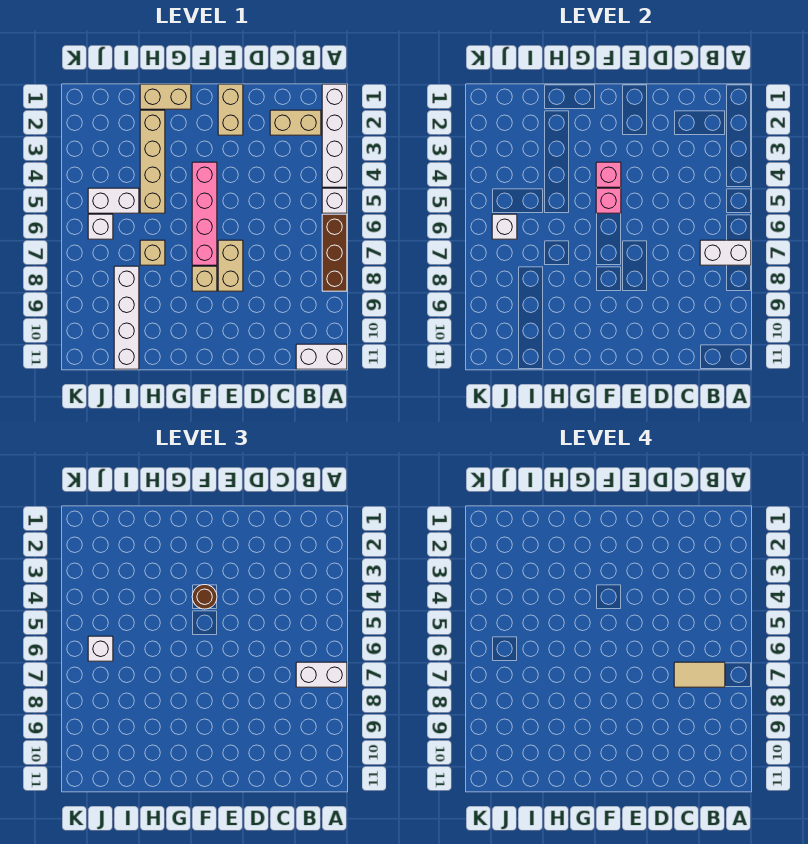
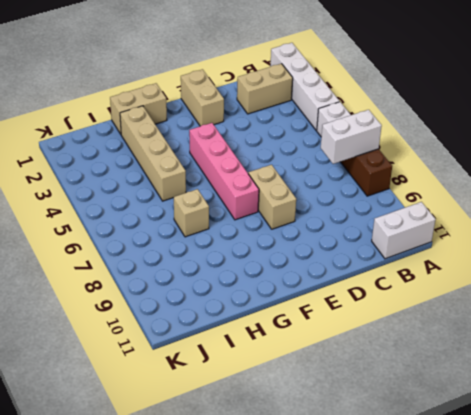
none -> tan 1x1 brick [192,266,217,291]
none -> white 1x2 brick [88,188,139,213]
none -> white 1x4 brick [114,266,139,369]

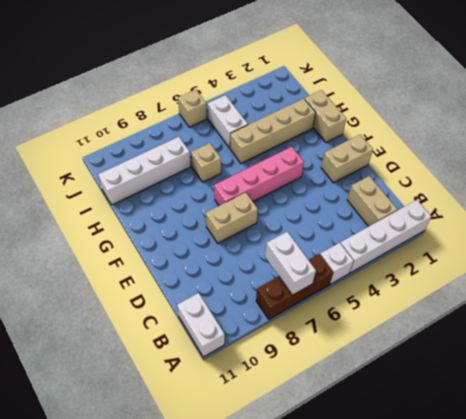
tan 1x1 brick [178,89,207,127] -> tan 1x1 brick moved to [192,266,217,291]
none -> white 1x1 brick [88,214,113,239]
none -> pink 1x1 brick [596,162,621,187]
none -> pink 1x1 brick [596,188,621,213]

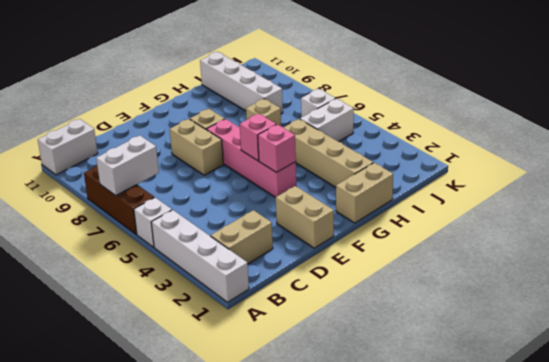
none -> white 1x1 brick [492,214,517,239]
none -> white 1x2 brick [296,662,347,687]
none -> brown 1x1 round brick [192,585,217,609]

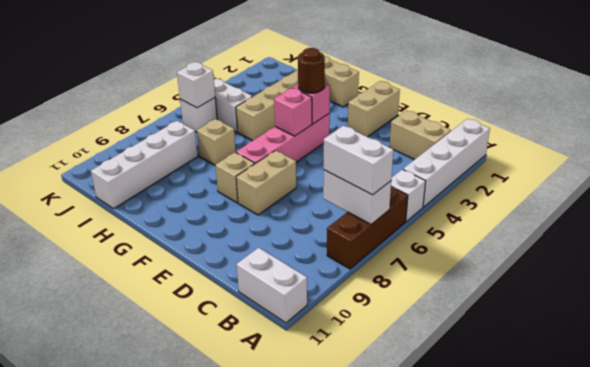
none -> white 1x1 brick [88,636,113,661]
none -> tan 1x2 tile [674,662,725,687]

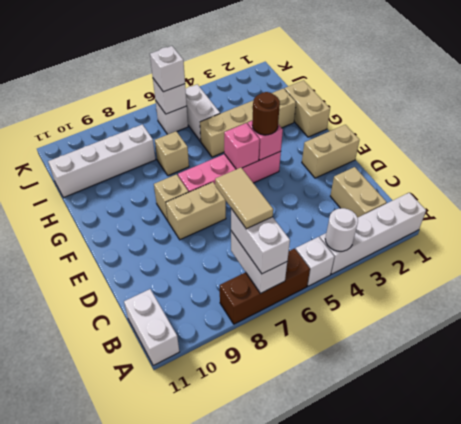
white 1x1 round brick [325,208,358,251] -> none

